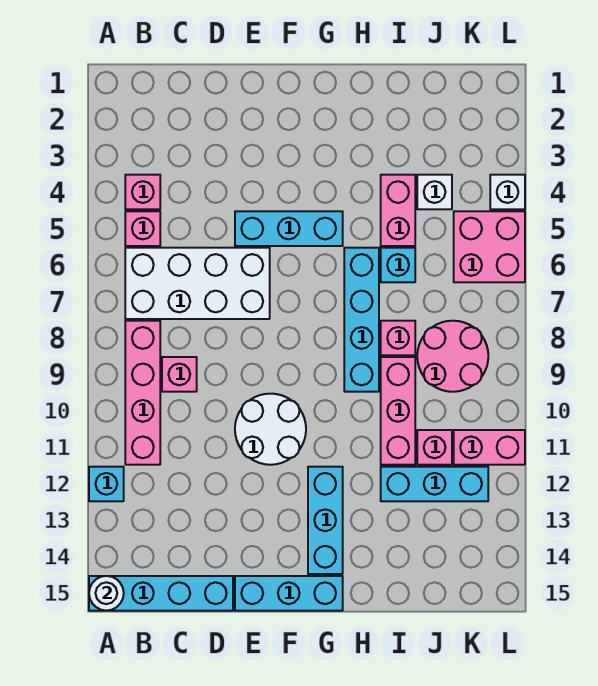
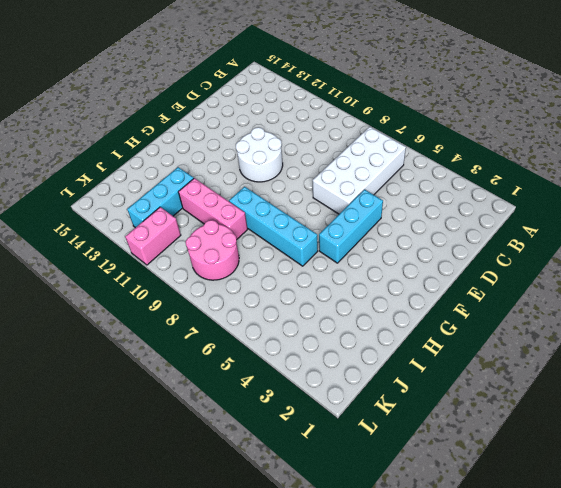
none -> cyan 1x1 brick [89,467,124,501]
none -> cyan 1x4 brick [89,576,233,611]
none -> pink 1x1 brick [125,175,160,209]

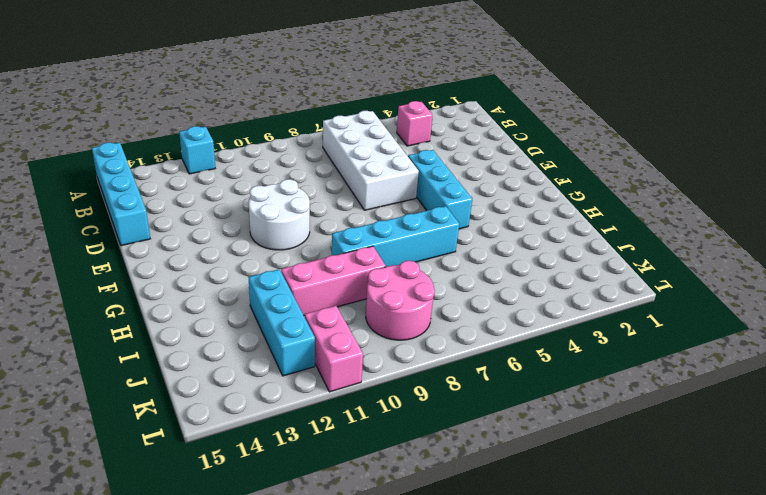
none -> pink 1x1 brick [125,211,160,246]
none -> pink 1x4 brick [125,321,160,465]
none -> pink 1x1 brick [162,357,197,392]

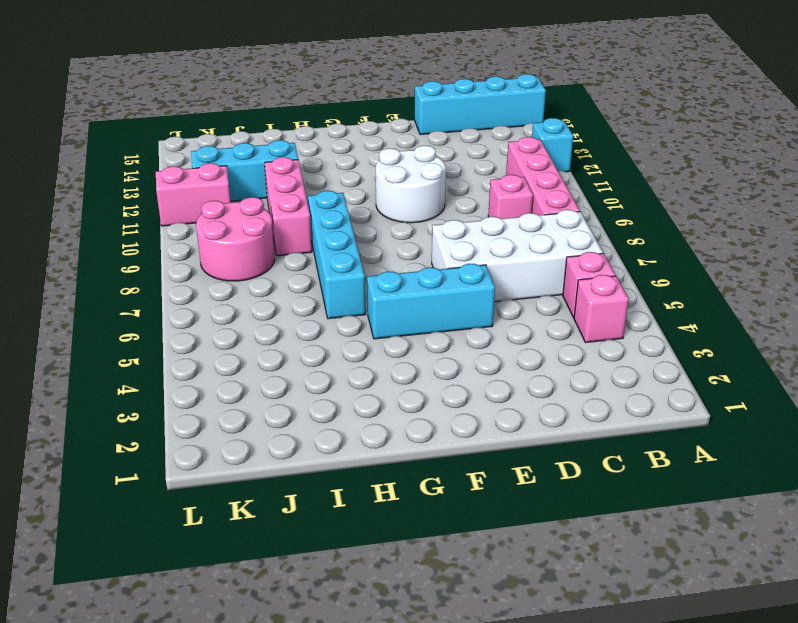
none -> cyan 1x3 brick [235,576,343,611]
none -> cyan 1x3 brick [308,467,343,574]
none -> pink 1x2 brick [381,175,415,246]

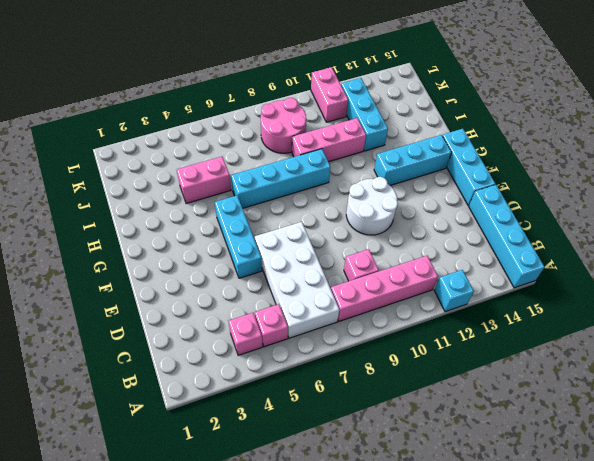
none -> cyan 1x1 brick [381,248,415,282]
none -> pink 1x1 brick [381,321,415,355]
none -> white 1x1 brick [417,175,452,209]

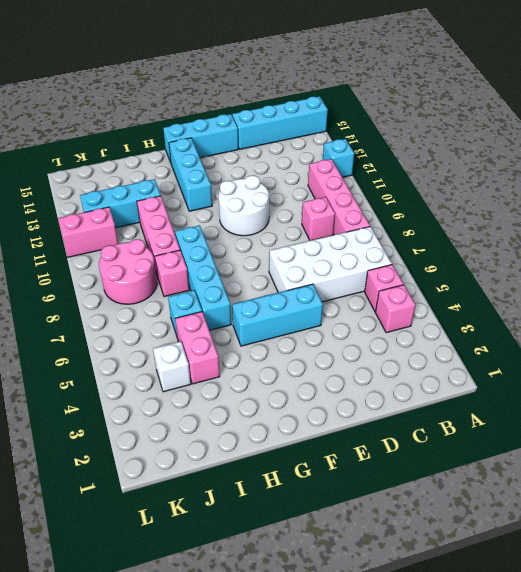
none -> pink 1x1 brick [417,430,452,465]
none -> pink 2x2 brick [454,211,525,282]
none -> white 1x1 brick [490,175,525,209]

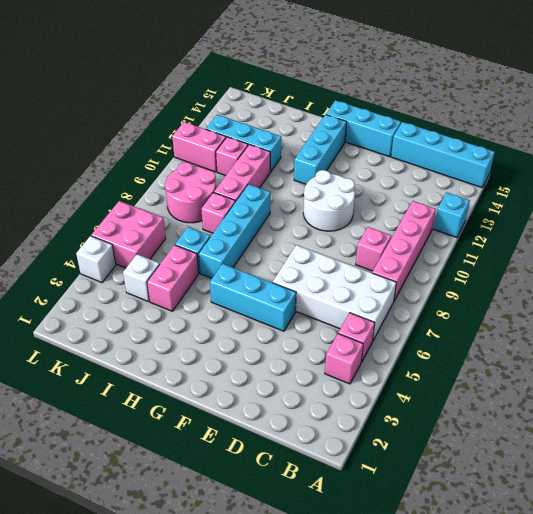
none -> white 1x1 round brick [89,576,124,611]

